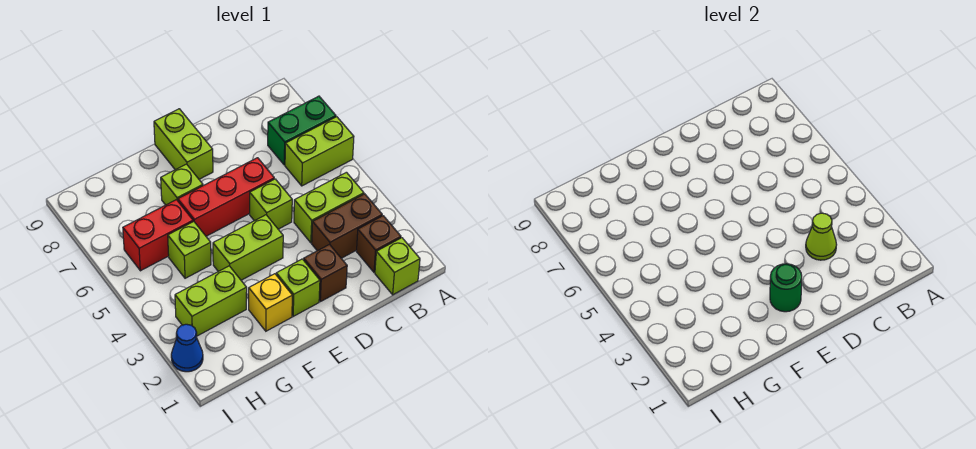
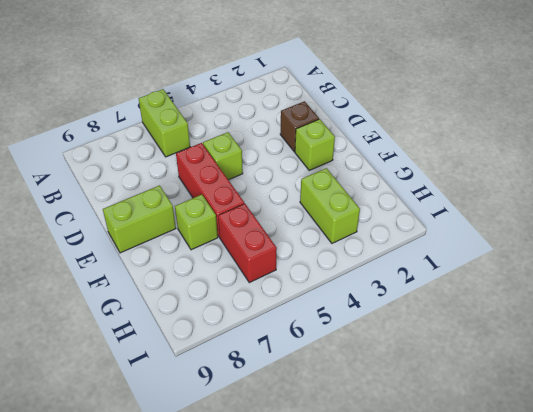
none -> green 1x2 brick [268,96,336,165]
none -> lime 1x1 brick [375,238,420,295]
none -> brown 1x1 brick [357,216,401,272]

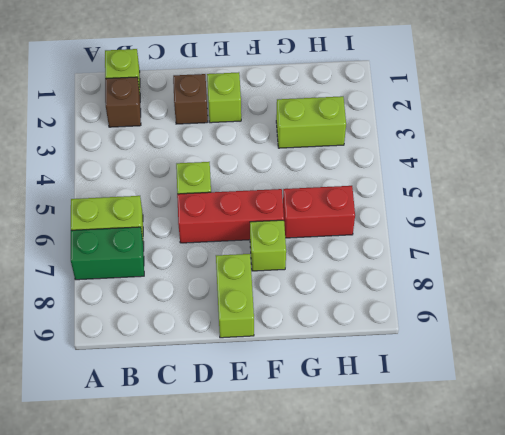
none -> brown 1x2 brick [312,194,382,258]
none -> lime 1x2 brick [294,172,364,243]
none -> lime 1x2 brick [213,215,283,280]

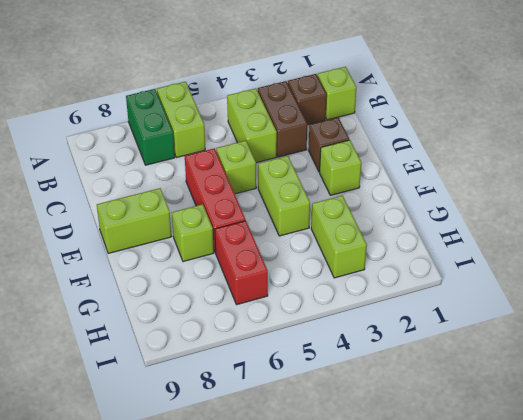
none -> yellow 1x1 brick [249,274,292,331]
none -> lime 1x1 brick [168,222,211,278]
none -> blue 1x1 cone [171,324,203,372]

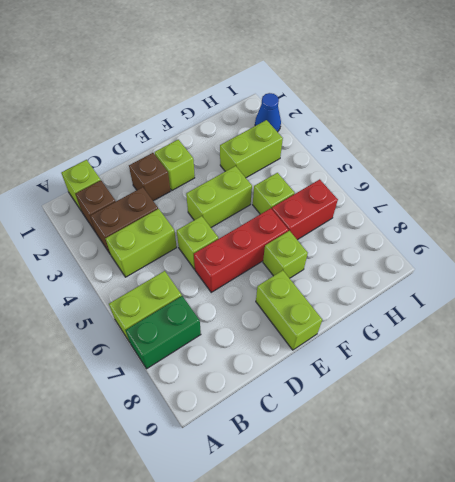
none -> yellow 1x1 brick [249,274,292,331]
none -> lime 1x1 cone [806,213,837,260]
none -> green 1x1 round brick [770,264,802,312]

